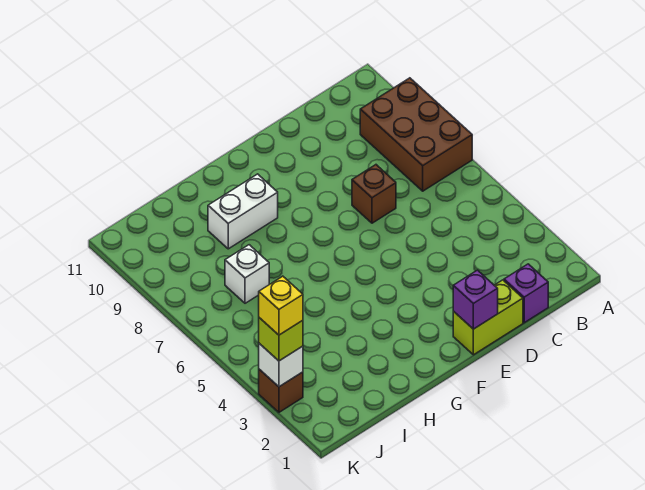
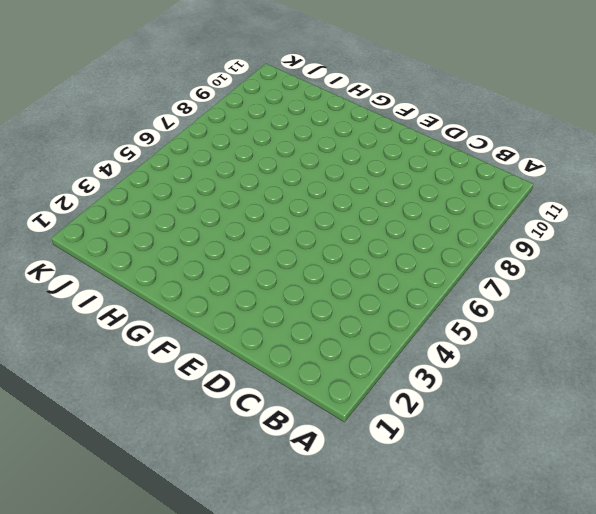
none -> brown 2x3 brick [360,78,472,191]
none -> purple 1x1 brick [504,264,548,323]

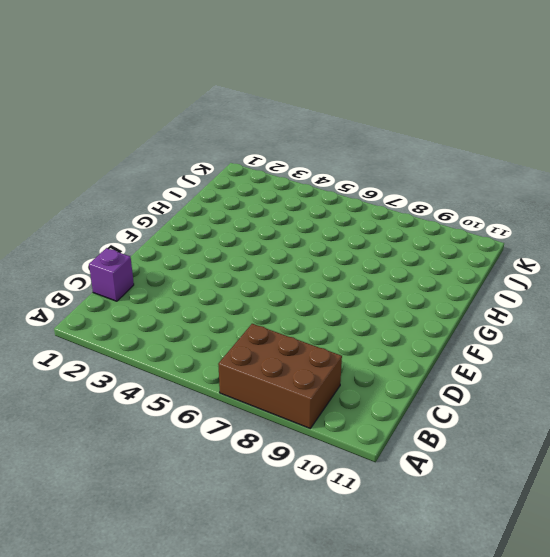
none -> lime 1x2 brick [453,280,523,355]
none -> brown 1x1 brick [352,165,396,223]

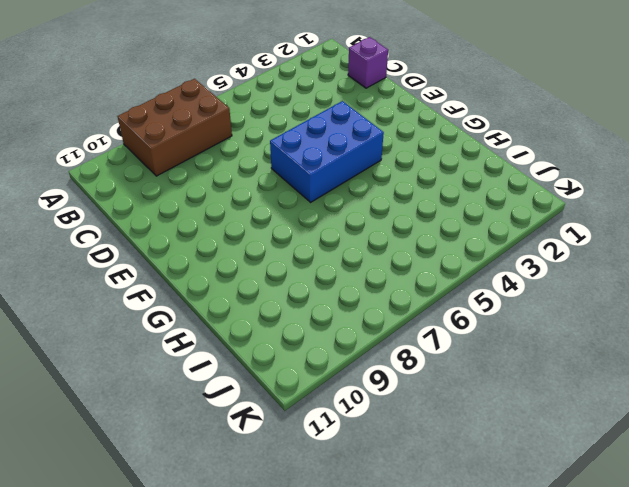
blue 2x3 brick [270,101,384,202] -> none
none -> lime 1x2 brick [453,280,523,355]
none -> brown 1x1 brick [352,165,396,223]

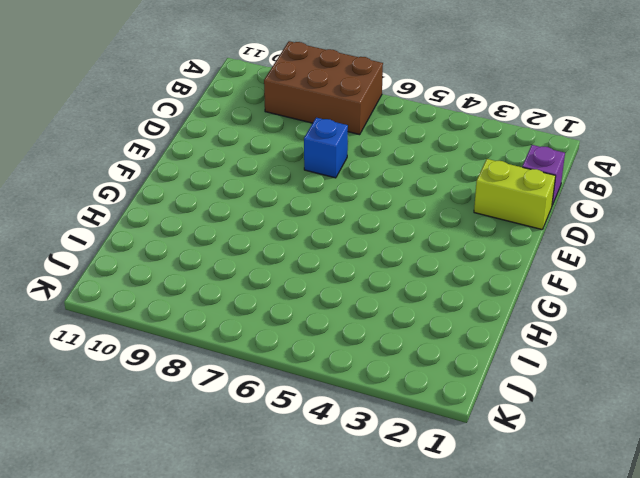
lime 1x2 brick [474,159,556,229] -> lime 1x2 brick turned to [453,280,523,355]
blue 1x1 brick [304,118,348,178] -> brown 1x1 brick [352,165,396,223]
none -> white 1x2 brick [208,174,278,249]
none -> white 1x1 brick [225,245,269,303]

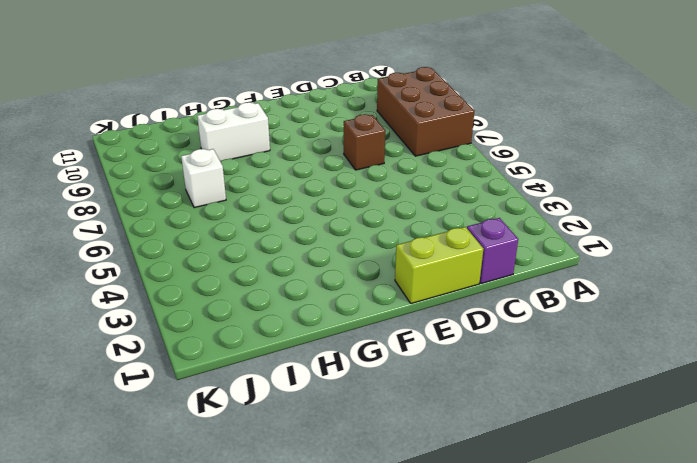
none -> brown 1x1 brick [259,369,303,412]
none -> purple 1x1 brick [453,270,498,329]

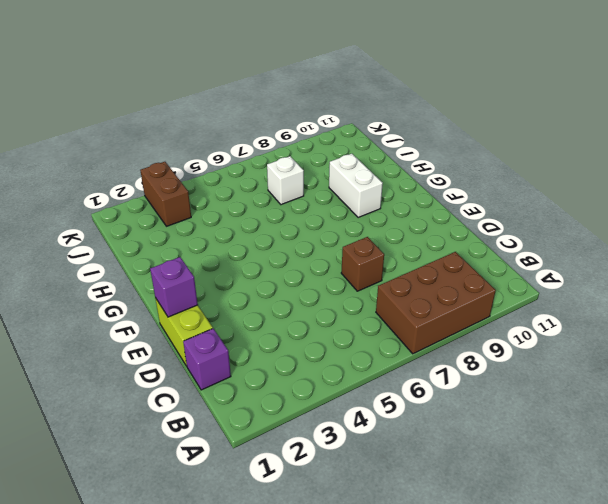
brown 1x2 brick [140,162,191,226] -> brown 1x1 brick [259,369,303,412]
none -> white 1x1 brick [259,343,303,387]
none -> lime 1x1 brick [259,318,303,361]

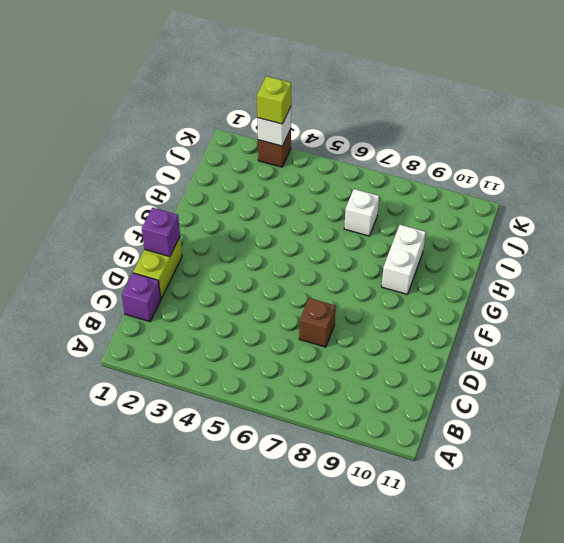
none -> brown 2x3 brick [360,78,472,191]
none -> yellow 1x1 brick [259,276,303,335]

